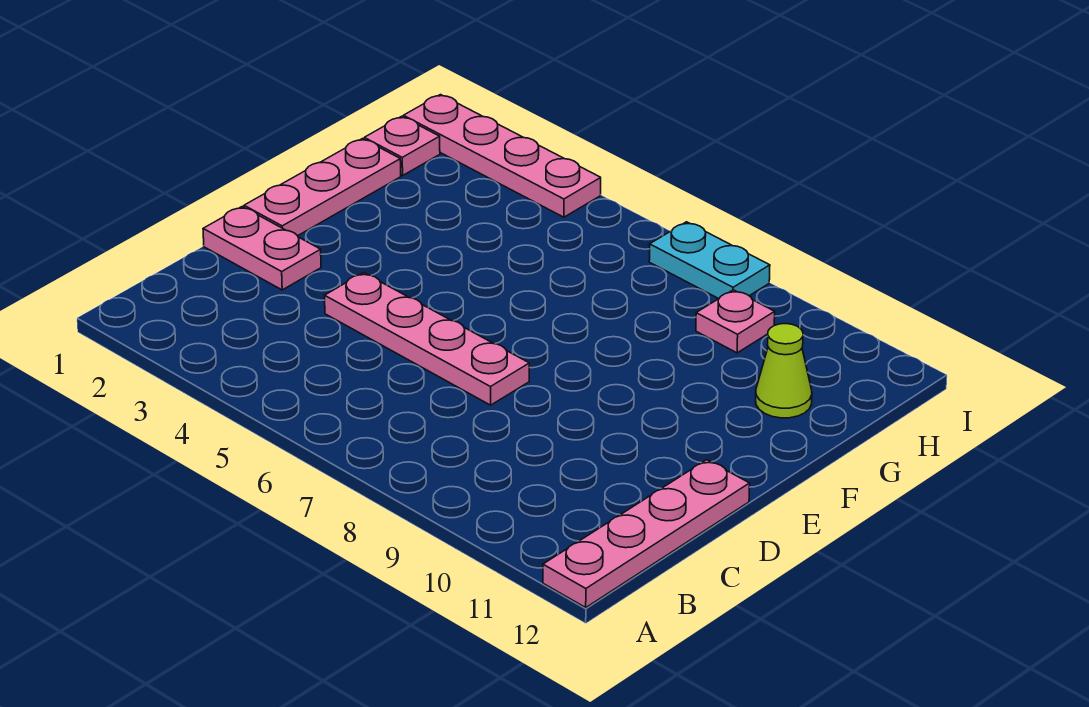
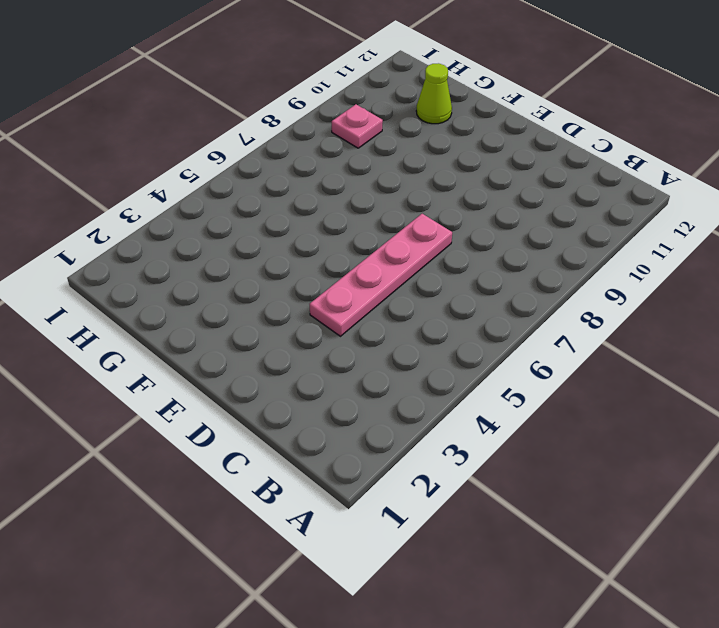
none -> pink 1x4 plate [543,460,750,607]
none -> pink 1x2 plate [203,207,321,290]

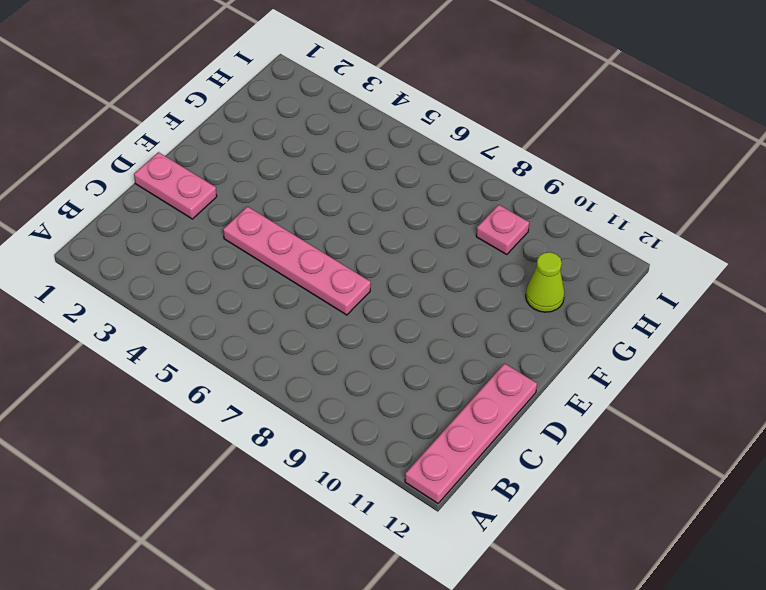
none -> pink 1x3 plate [244,139,401,236]
none -> pink 1x1 plate [364,116,440,176]

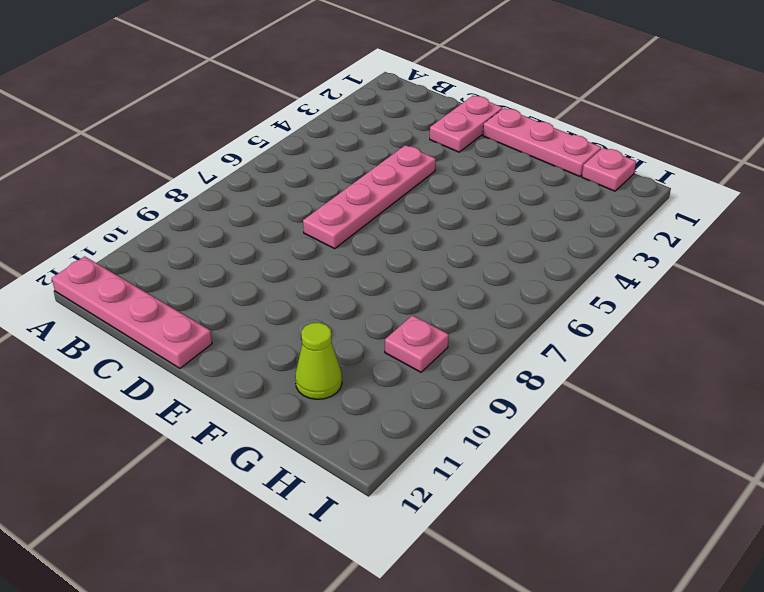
none -> pink 1x4 plate [403,95,601,217]
none -> cyan 1x2 plate [649,222,770,299]

